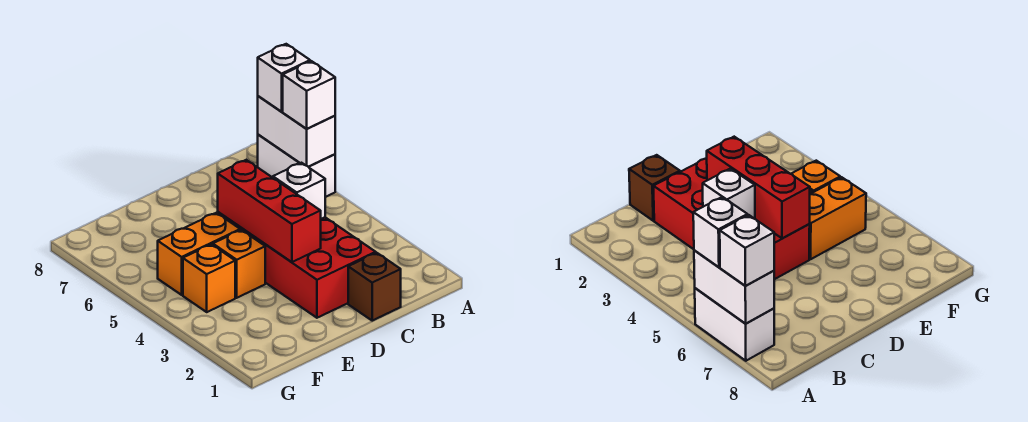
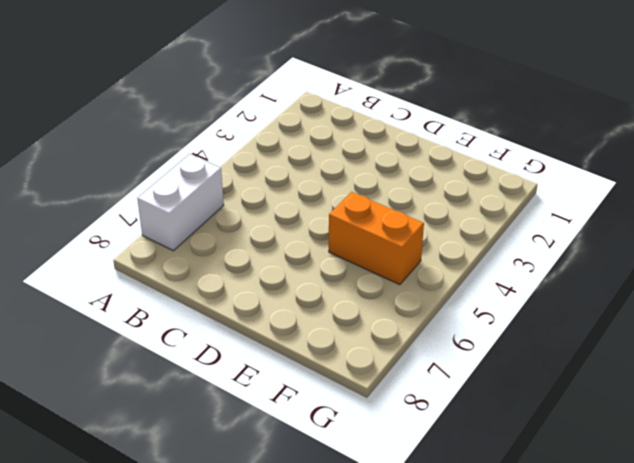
none -> brown 1x1 brick [348,253,401,321]
none -> red 2x4 brick [218,212,376,318]

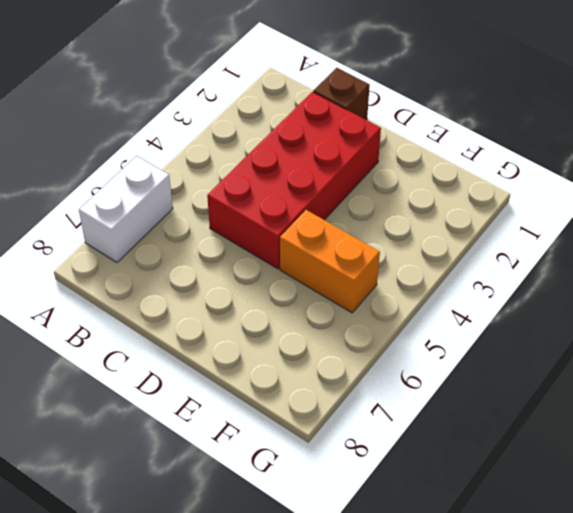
none -> orange 1x1 brick [213,230,265,298]
none -> orange 1x1 brick [183,244,235,312]

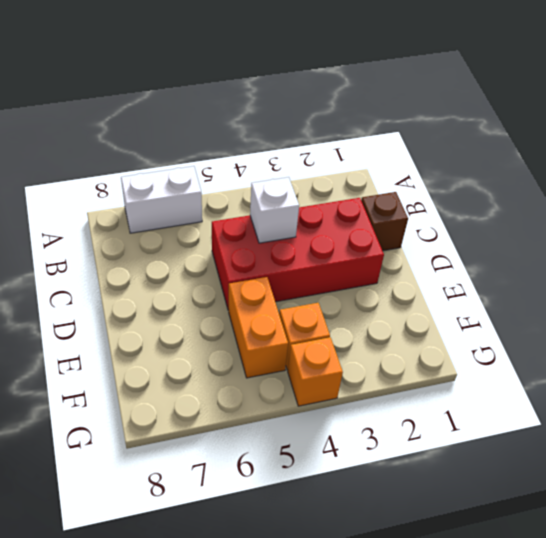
orange 1x1 brick [288,337,343,406] -> orange 1x1 brick moved to [213,230,265,298]
none -> white 1x2 brick [258,96,335,167]
none -> red 1x3 brick [218,160,321,262]

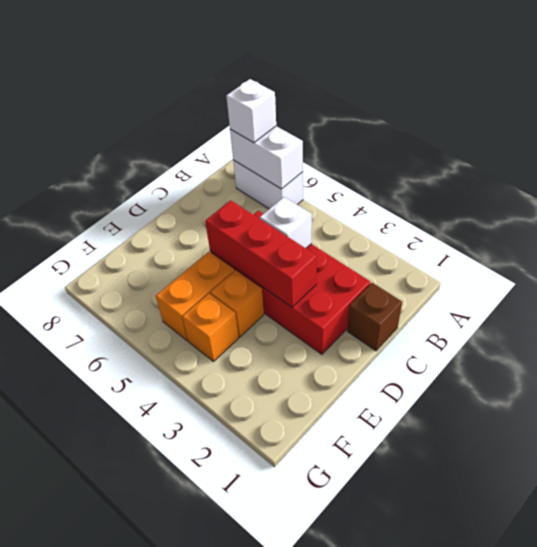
none -> white 1x1 brick [283,61,335,129]

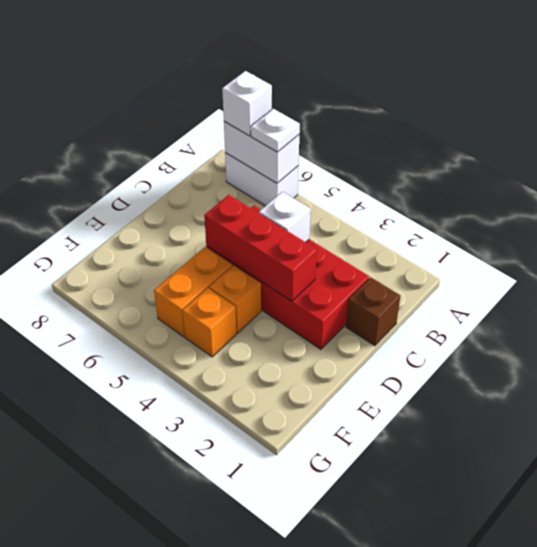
white 1x1 plate [251,109,300,152] -> white 1x1 brick [283,61,335,129]

